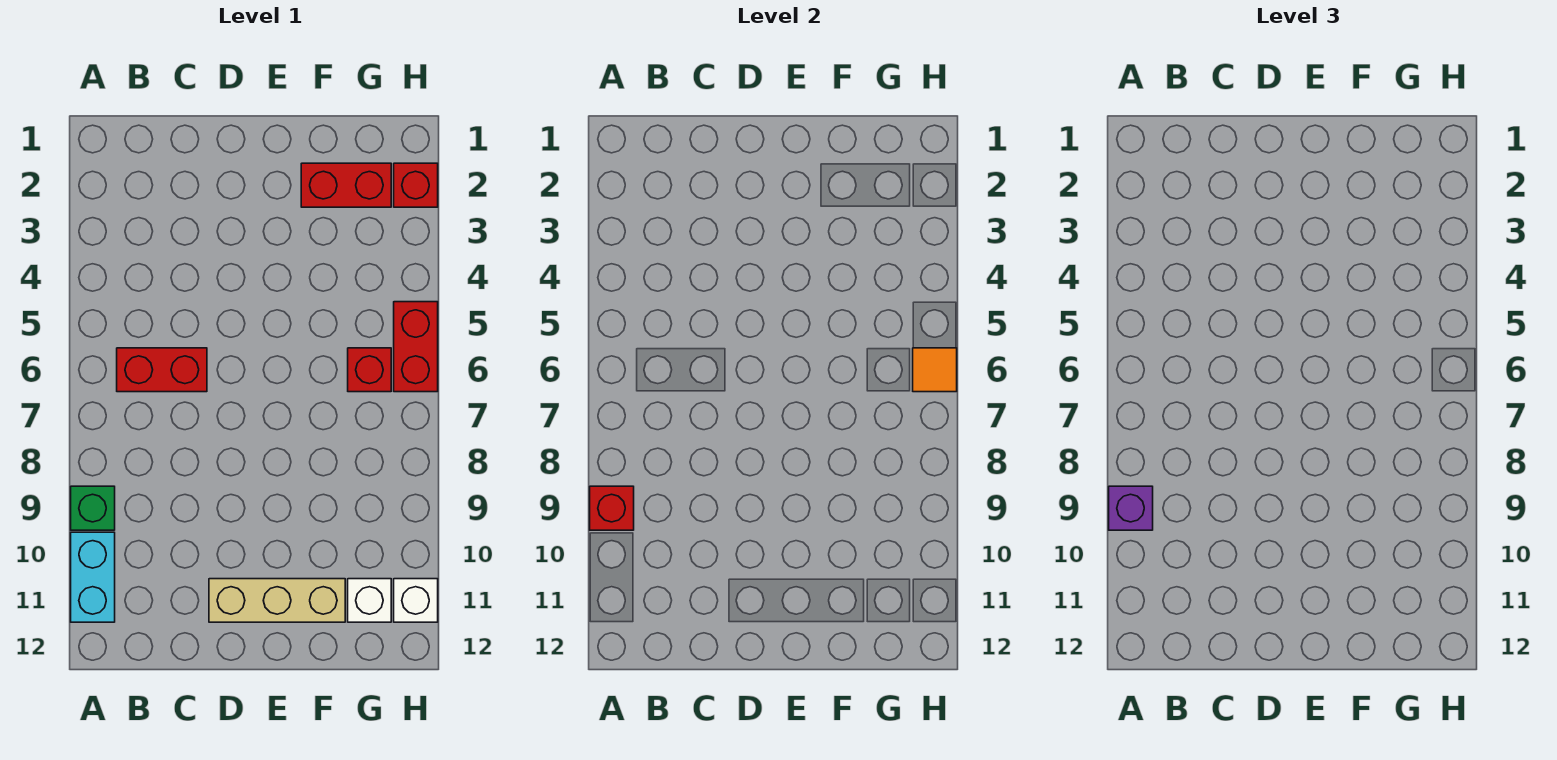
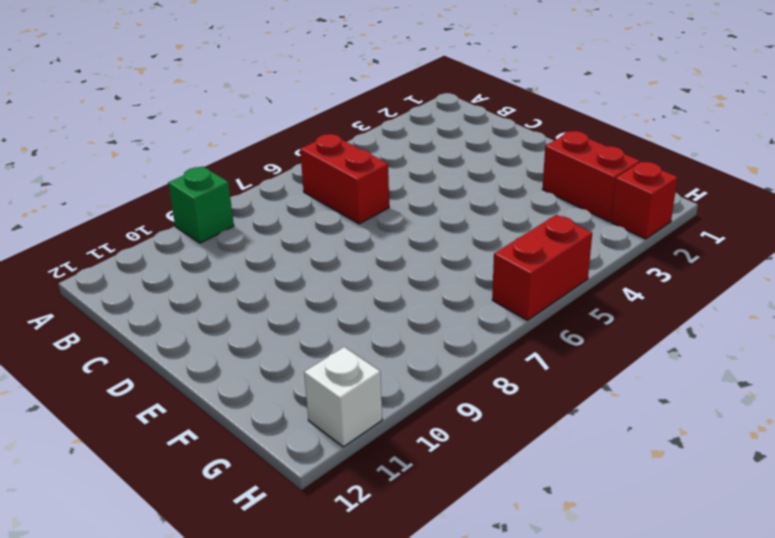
none -> cyan 1x2 brick [71,532,115,622]
none -> tan 1x3 brick [209,579,345,622]
none -> red 1x1 brick [348,348,391,392]

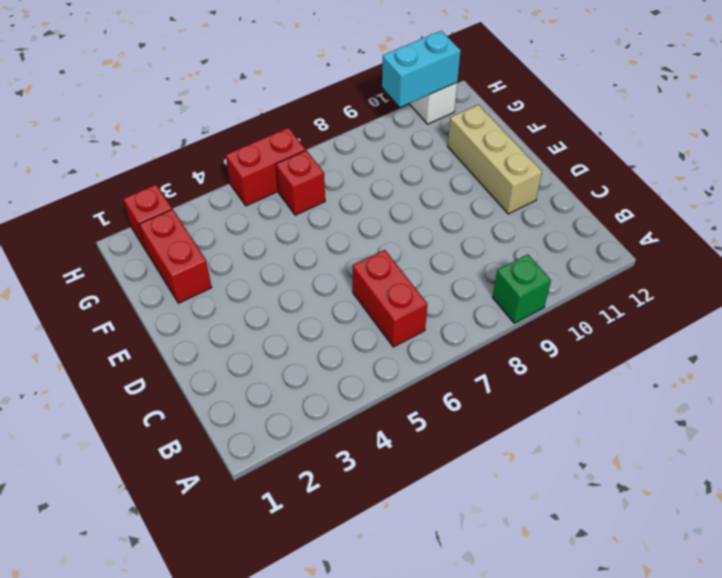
cyan 1x2 brick [382,31,461,107] -> cyan 1x2 brick moved to [71,532,115,622]
none -> white 1x1 brick [348,579,391,622]
none -> red 1x1 brick [590,486,634,530]
none -> orange 1x1 tile [913,348,957,392]

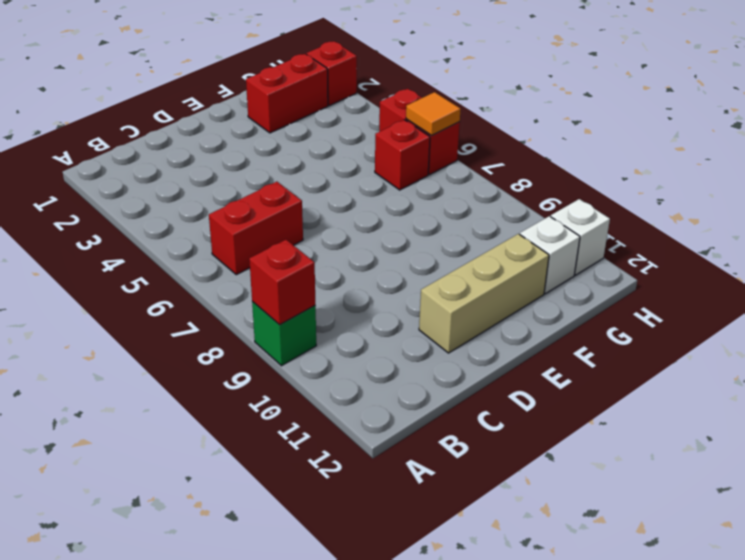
none -> cyan 1x2 brick [71,532,115,622]
none -> purple 1x1 brick [1109,486,1153,530]

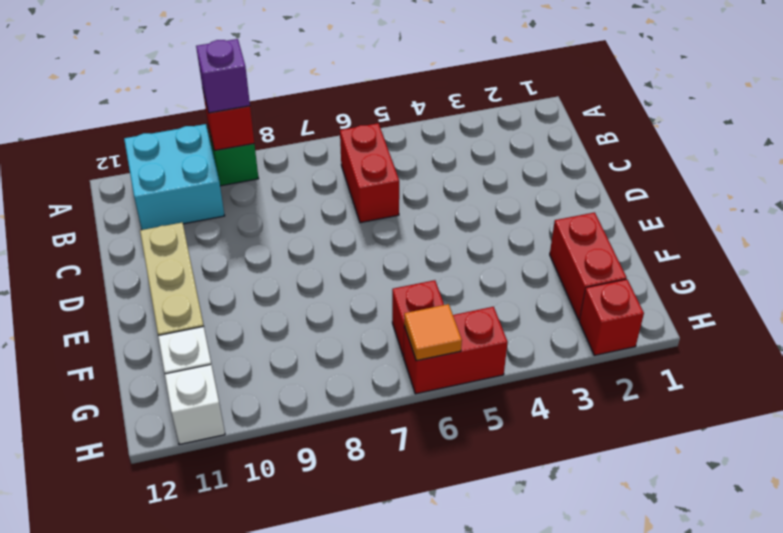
cyan 2x2 brick [124,124,225,230] -> cyan 1x2 brick [71,532,115,622]

